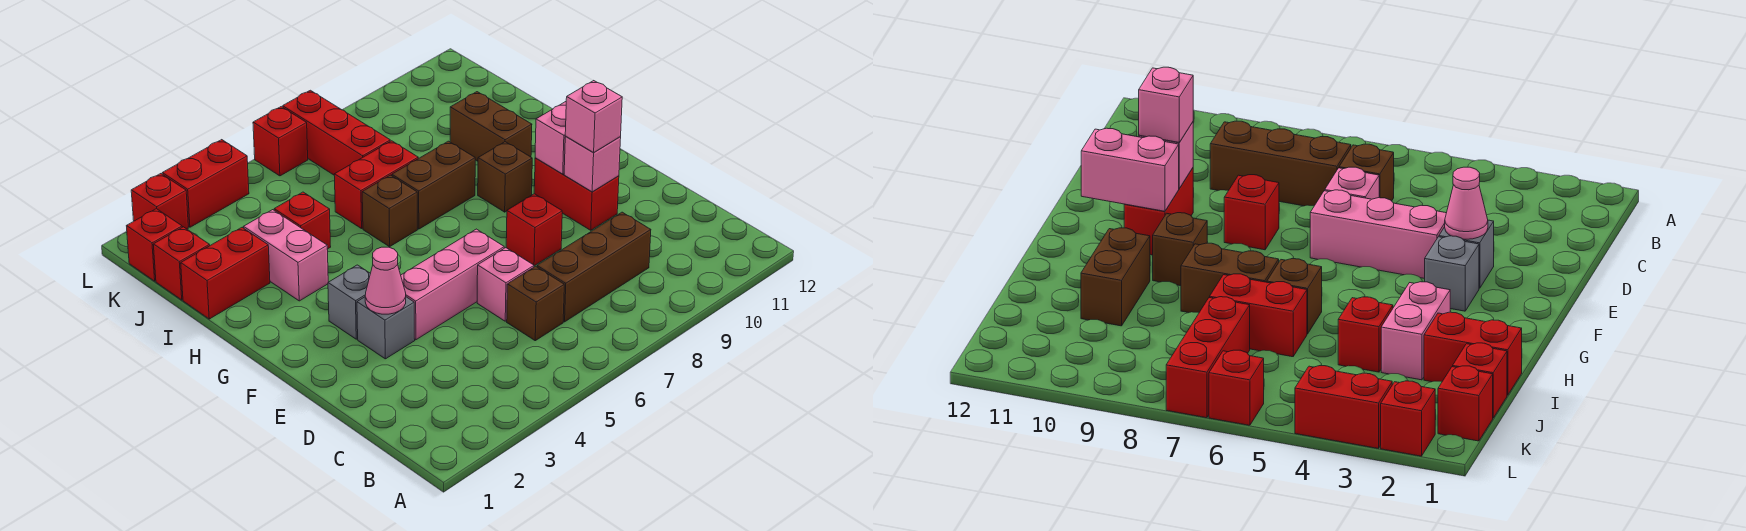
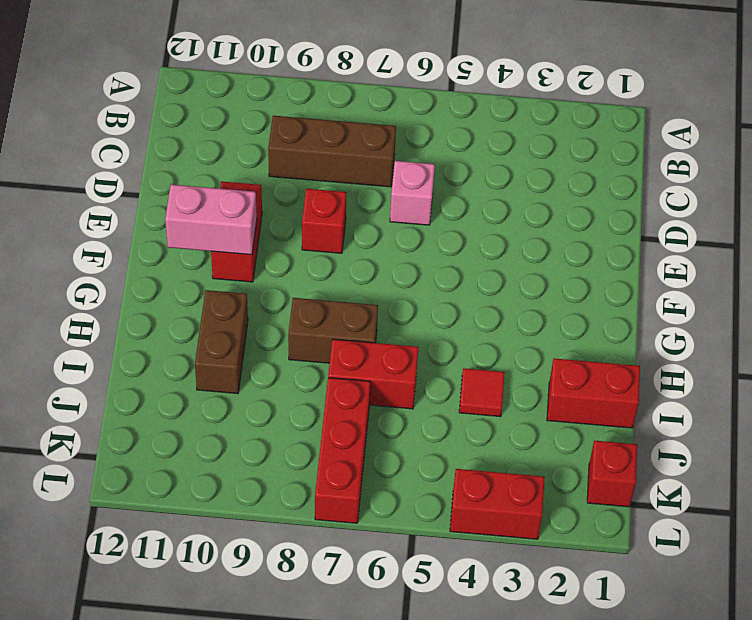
red 1x1 tile [459,368,505,417] -> red 1x1 brick [274,192,331,249]
none -> brown 1x1 brick [507,266,564,341]
none -> grey 1x1 brick [357,297,415,359]
none -> pink 1x3 brick [401,229,504,340]

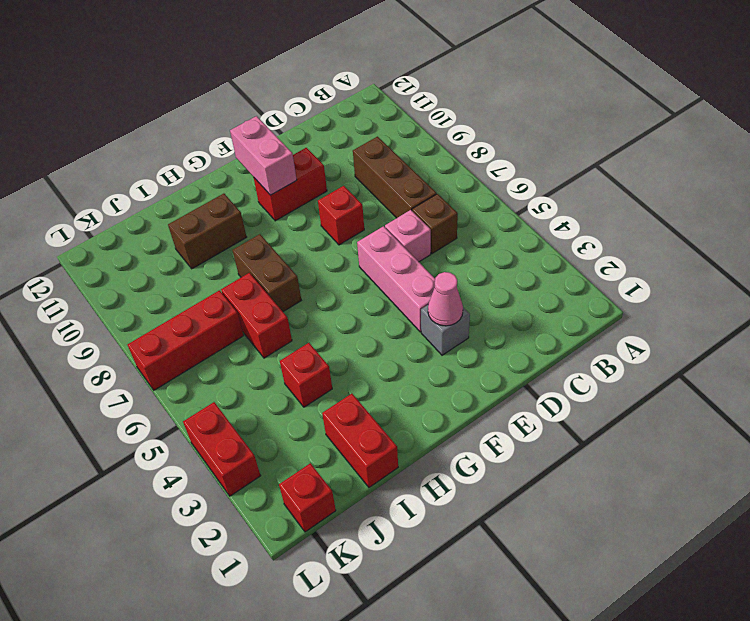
none -> grey 1x1 brick [328,265,370,339]
none -> brown 1x1 brick [478,142,532,212]
none -> pink 1x2 brick [244,210,328,301]

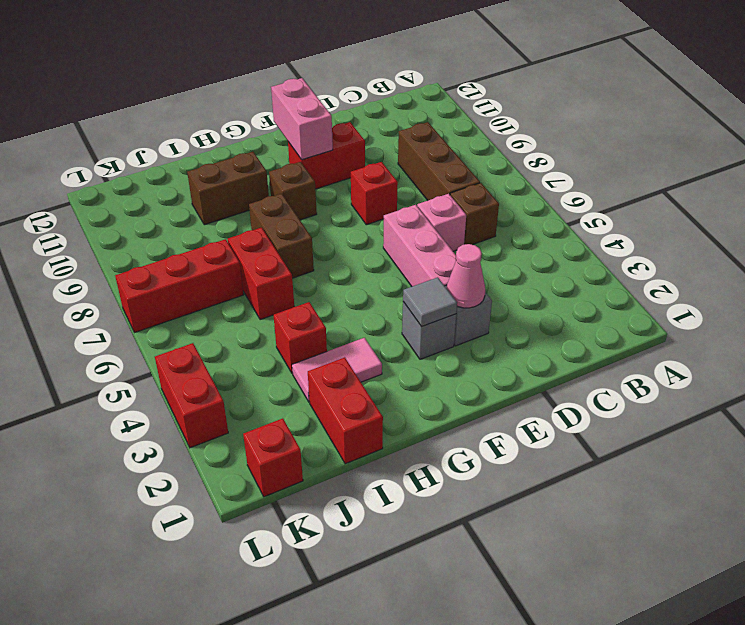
grey 1x1 tile [403,277,457,327] -> none
pink 1x2 tile [292,338,382,402] -> pink 1x2 brick [244,210,328,301]
none -> brown 1x1 brick [362,175,418,247]
none -> red 1x1 brick [153,227,210,300]
none -> red 1x1 brick [131,174,188,229]

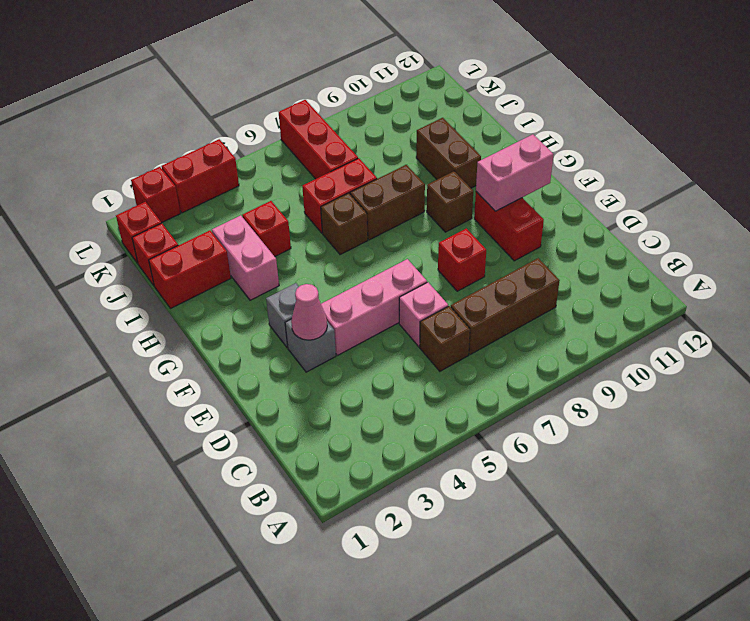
none -> red 1x1 brick [253,107,308,176]
none -> pink 1x1 brick [564,137,621,192]
none -> pink 1x1 brick [565,81,622,152]

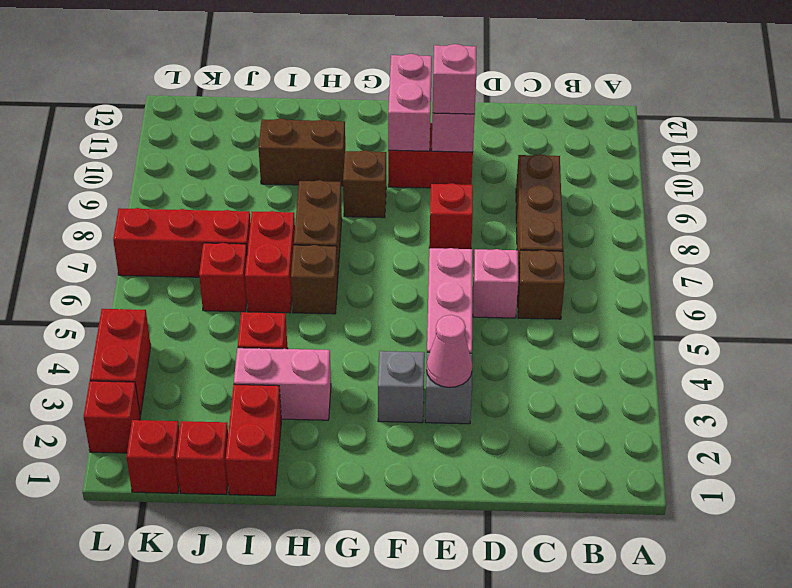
red 1x1 brick [199,243,247,312] -> red 1x1 brick moved to [253,107,308,176]

